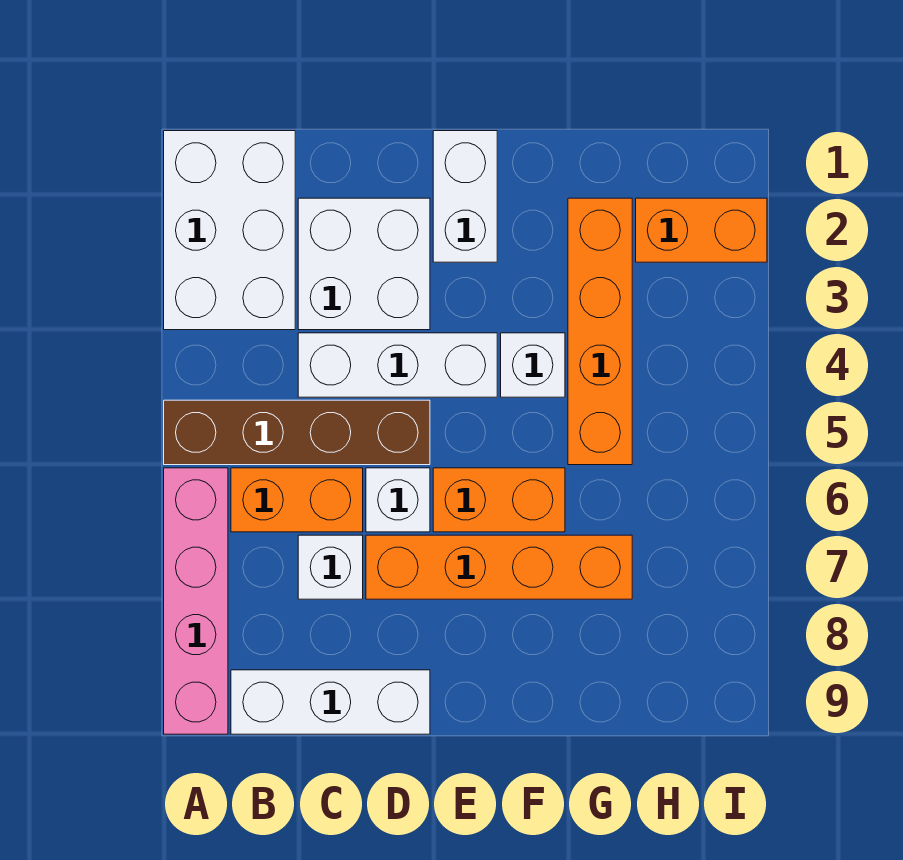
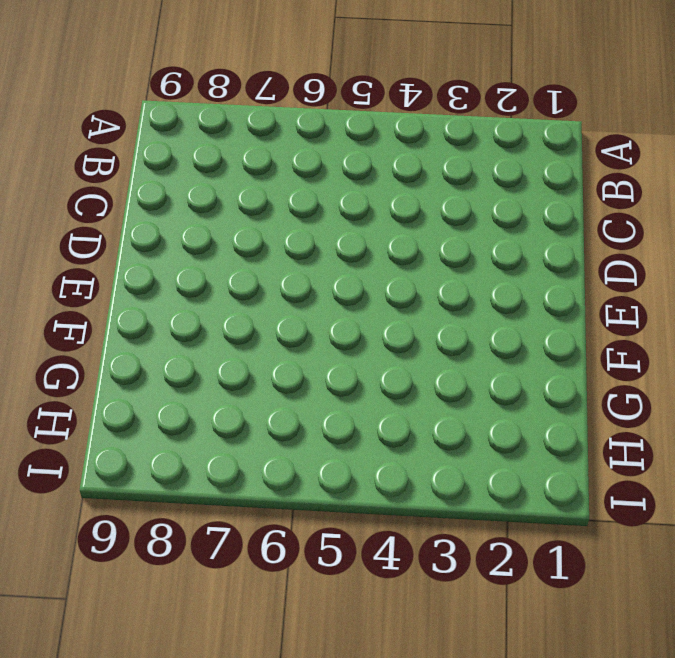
none -> white 2x3 brick [164,131,295,330]
none -> brown 1x4 brick [164,400,430,465]
none -> pink 1x4 brick [164,468,228,734]

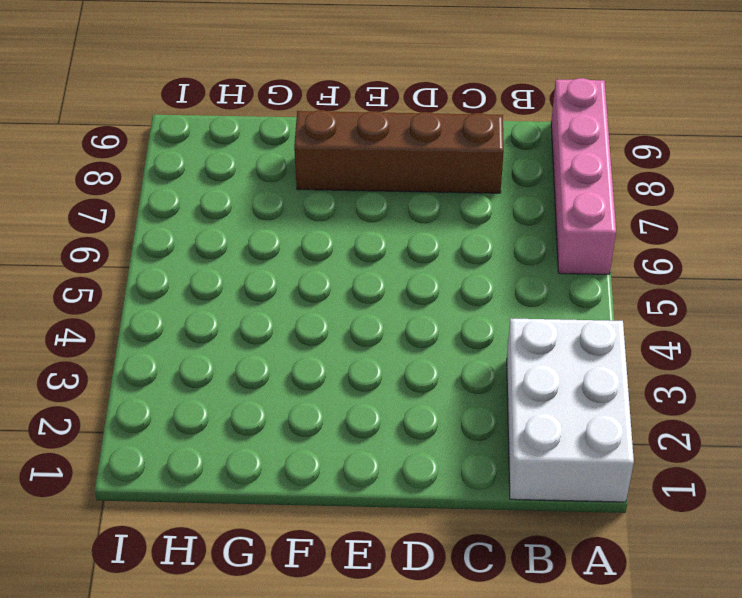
brown 1x4 brick [294,110,504,193] -> brown 1x4 brick moved to [164,400,430,465]
none -> orange 1x2 brick [231,468,363,532]
none -> white 1x3 brick [231,670,430,734]
none -> white 2x2 brick [298,198,430,330]

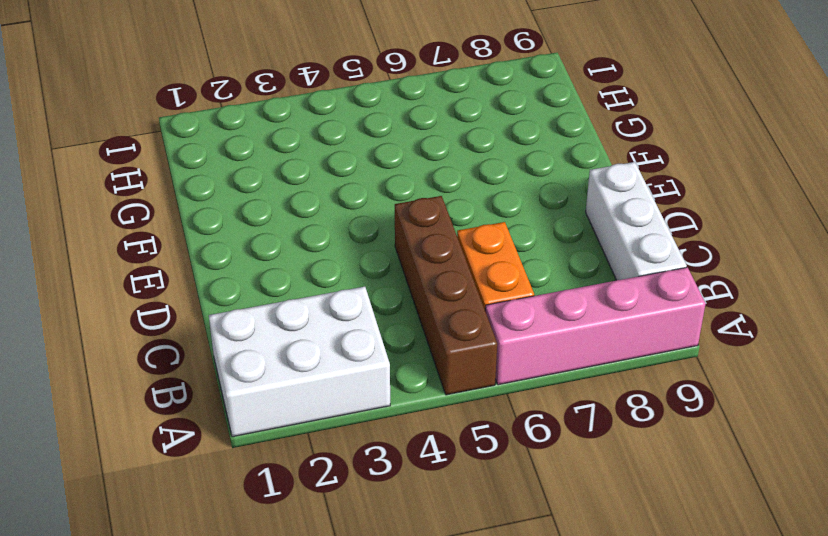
none -> white 2x2 brick [298,198,430,330]
none -> white 1x3 brick [298,333,497,397]
none -> white 1x1 brick [298,535,363,599]

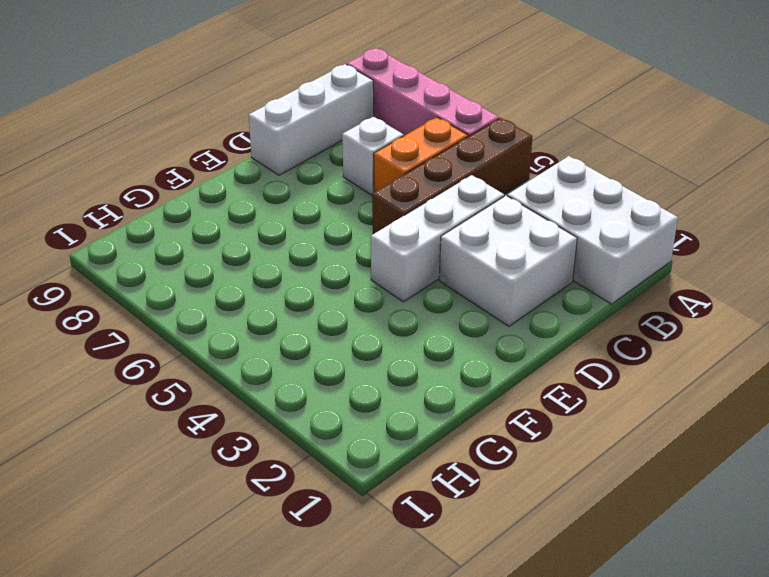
none -> white 1x1 brick [366,468,430,532]
none -> orange 1x4 brick [366,535,632,599]
none -> white 1x2 brick [433,131,497,262]

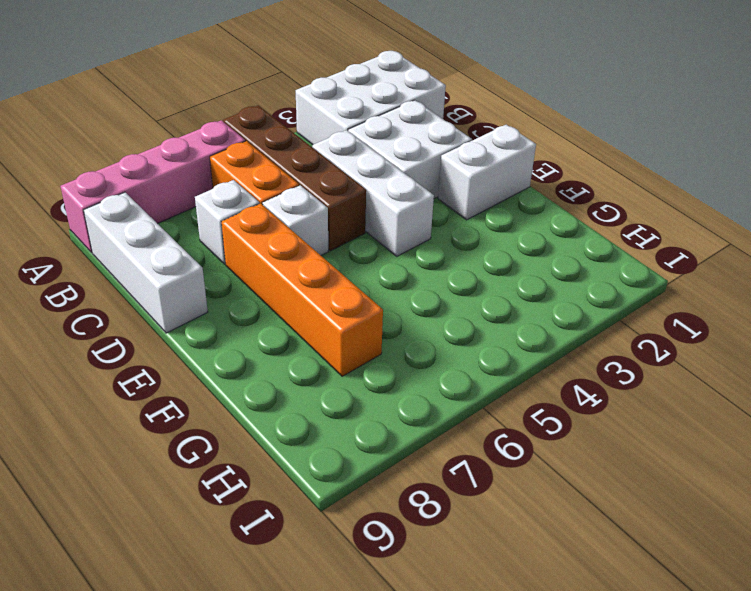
none -> orange 1x2 brick [433,468,565,532]
none -> white 1x1 brick [501,333,565,397]
none -> orange 1x4 brick [568,198,632,465]

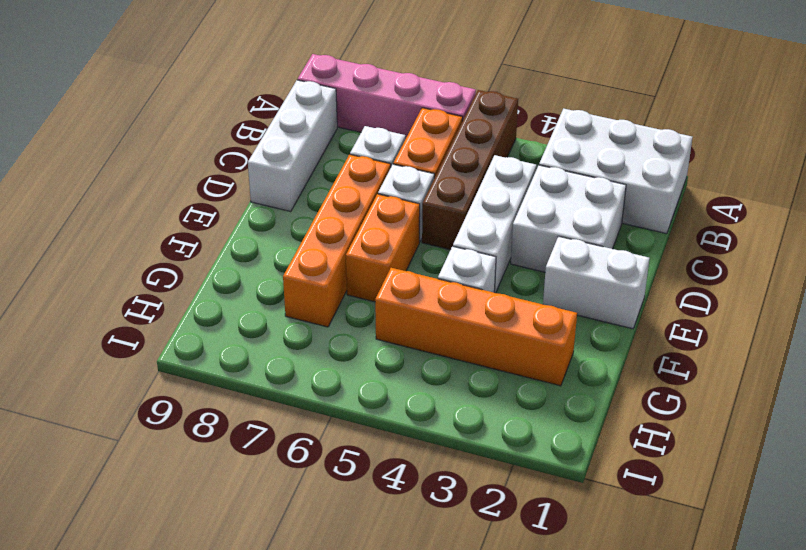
none -> orange 1x2 brick [636,198,767,262]

